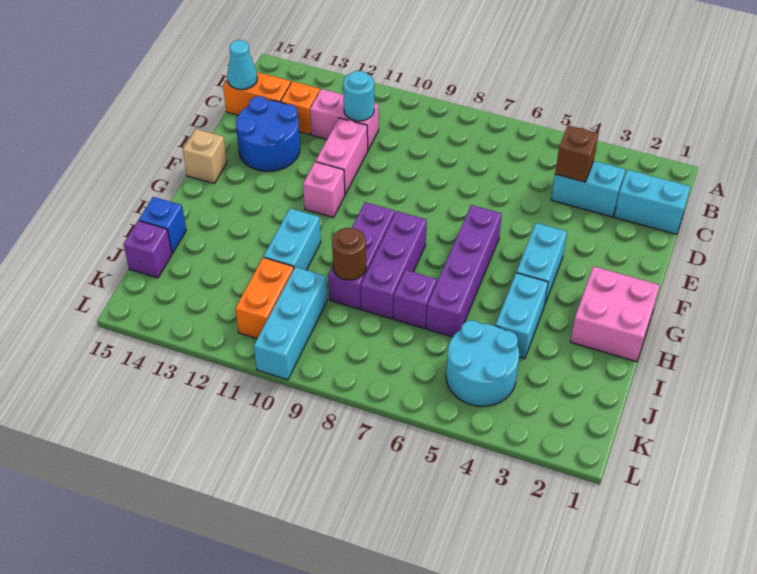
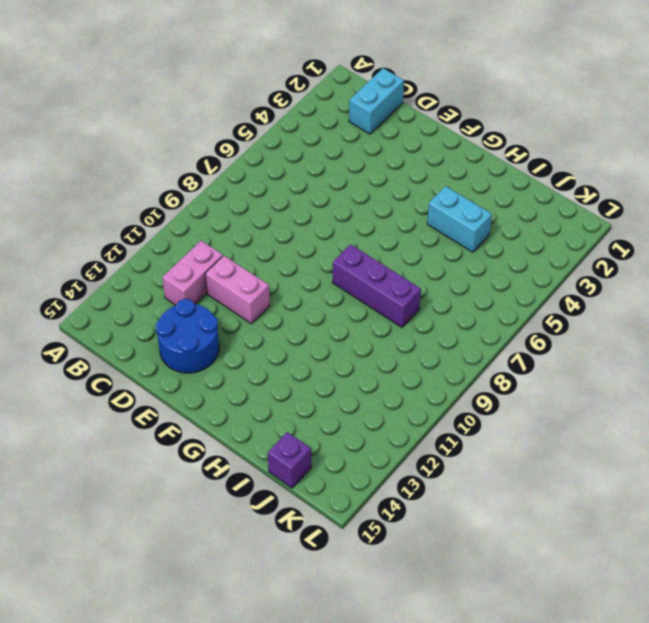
none -> cyan 1x2 brick [551,161,626,217]
none -> orange 1x1 brick [281,81,320,135]
none -> orange 1x2 brick [223,72,291,115]

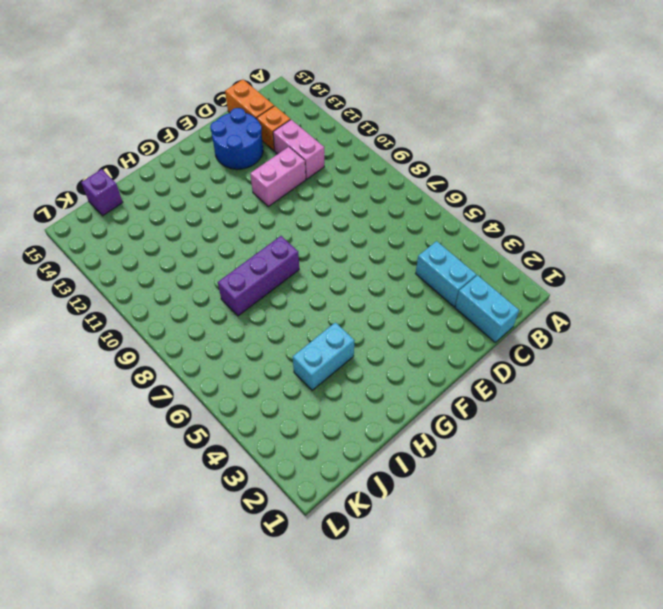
none -> cyan 1x2 brick [516,223,567,304]
none -> purple 1x4 brick [426,205,502,337]
none -> pink 1x1 brick [303,162,345,218]

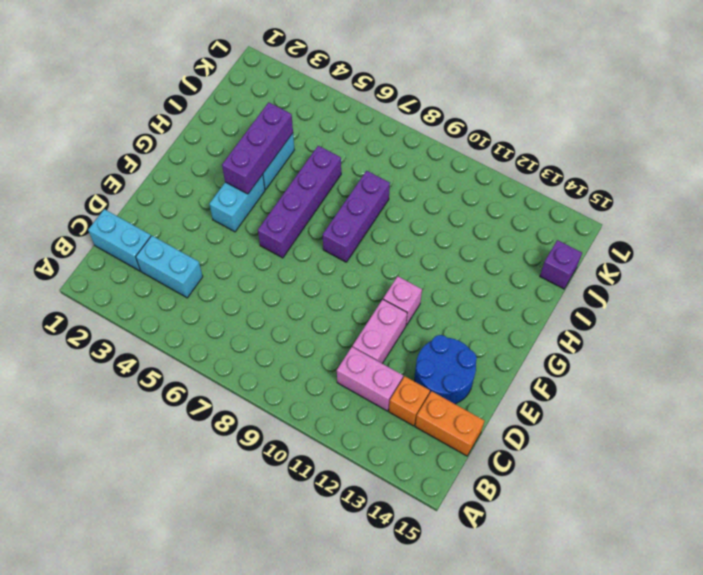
purple 1x3 brick [222,102,293,194] -> purple 1x3 brick moved to [328,202,395,309]
none -> tan 1x1 brick [183,129,227,183]
none -> pink 2x2 brick [570,266,660,362]
none -> cyan 1x2 brick [264,208,321,270]

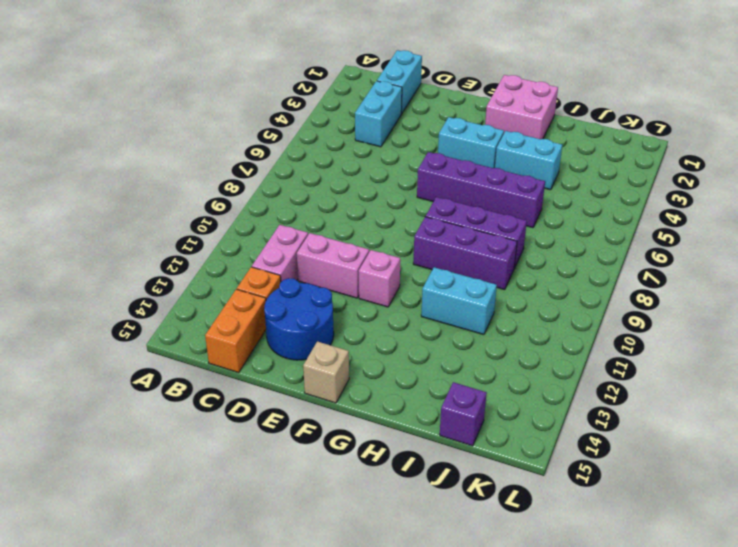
none -> purple 1x1 brick [394,270,437,329]
none -> blue 1x1 brick [139,197,186,253]
none -> cyan 2x2 round brick [446,320,519,406]

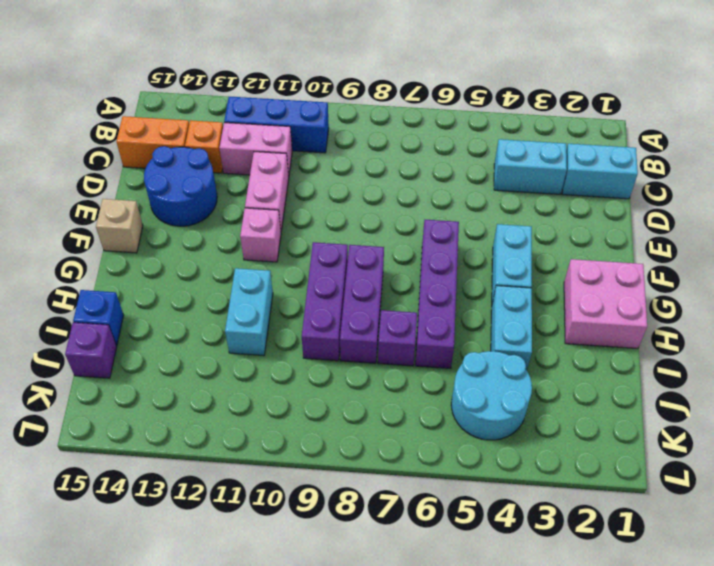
blue 1x3 brick [224,97,329,153] -> none
none -> cyan 1x3 brick [254,267,327,380]
none -> orange 1x2 brick [235,257,294,339]
none -> brown 1x1 brick [555,125,599,182]

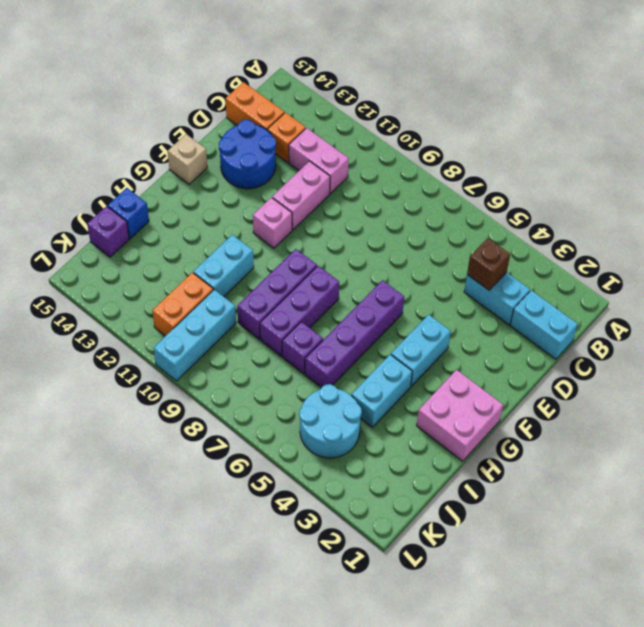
none -> cyan 1x1 round brick [343,71,374,121]
none -> cyan 1x1 cone [227,40,257,90]
none -> brown 1x1 round brick [332,228,366,280]

